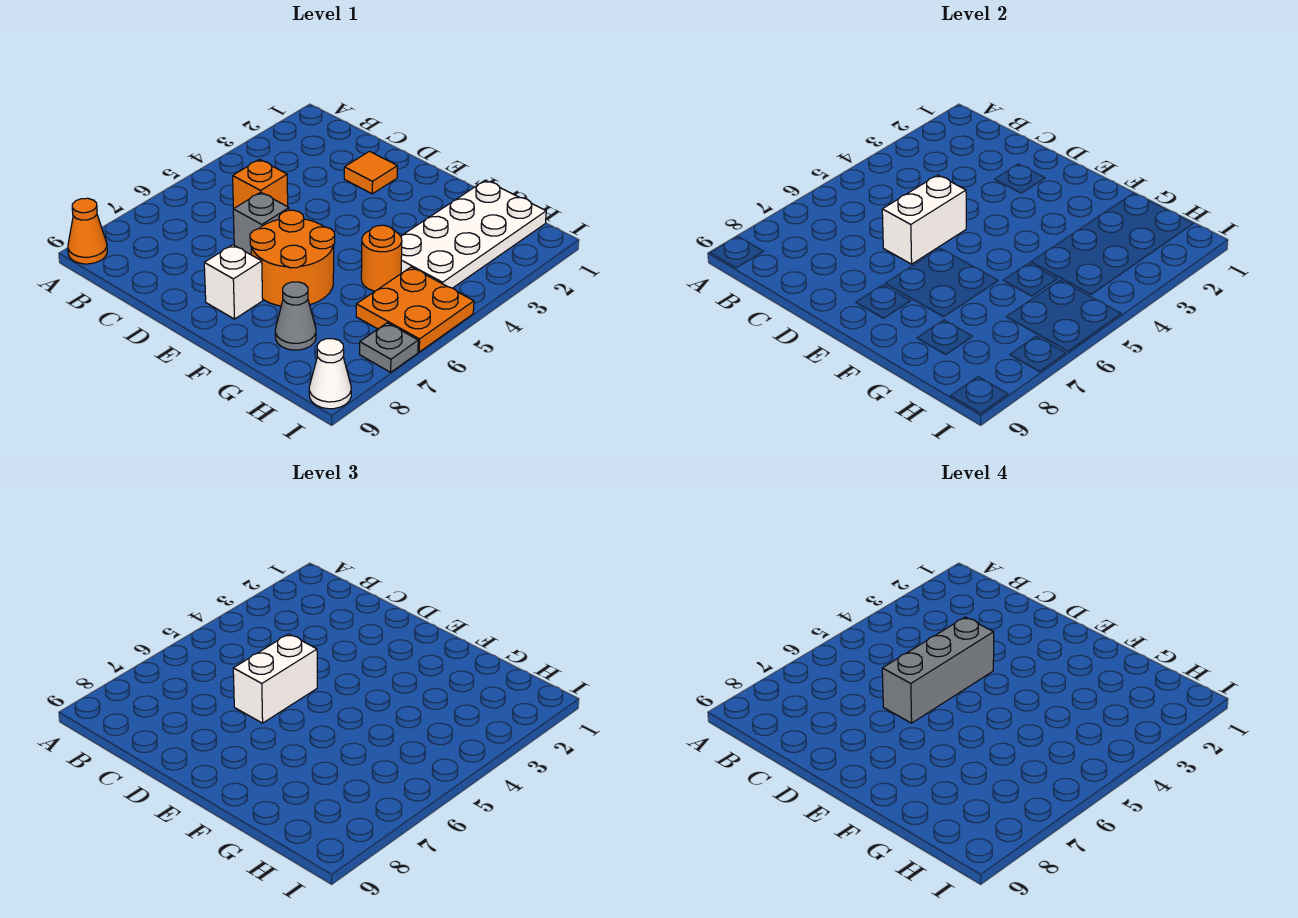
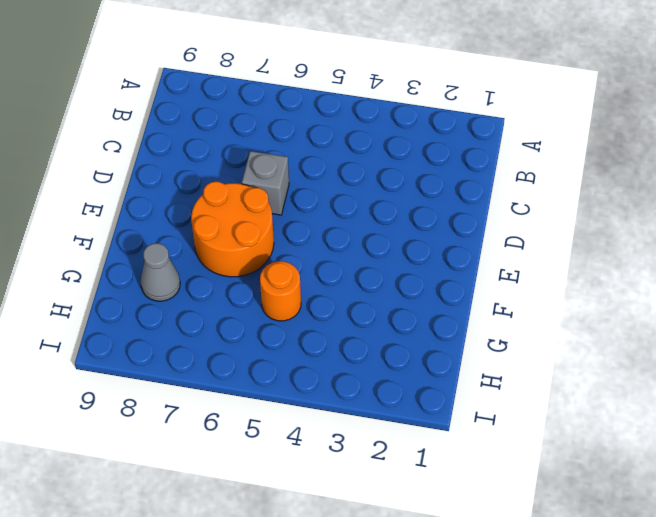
none -> orange 1x1 cone [68,198,107,264]
none -> orange 1x1 brick [233,159,288,209]
none -> orange 1x1 tile [344,151,397,194]

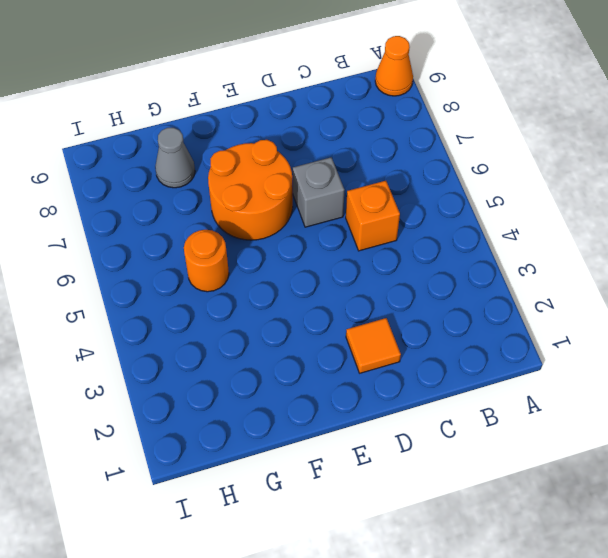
none -> white 1x1 brick [204,245,263,319]
none -> white 2x4 plate [401,180,546,288]
none -> orange 2x2 plate [356,267,474,352]

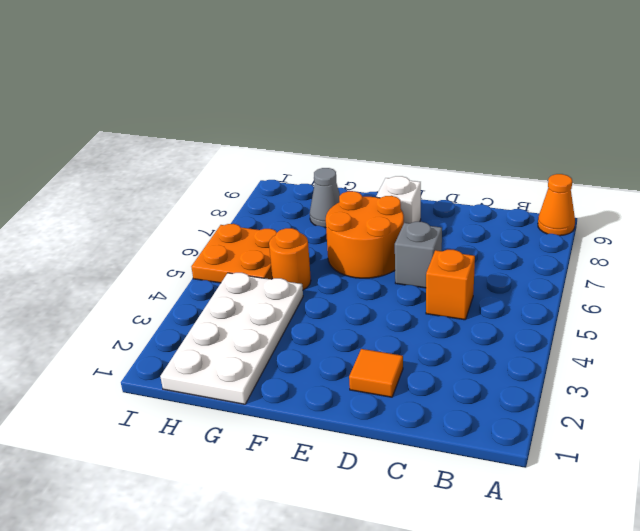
none -> grey 1x1 plate [360,323,418,372]
none -> white 1x1 cone [309,339,351,409]
none -> white 1x2 brick [882,175,966,264]

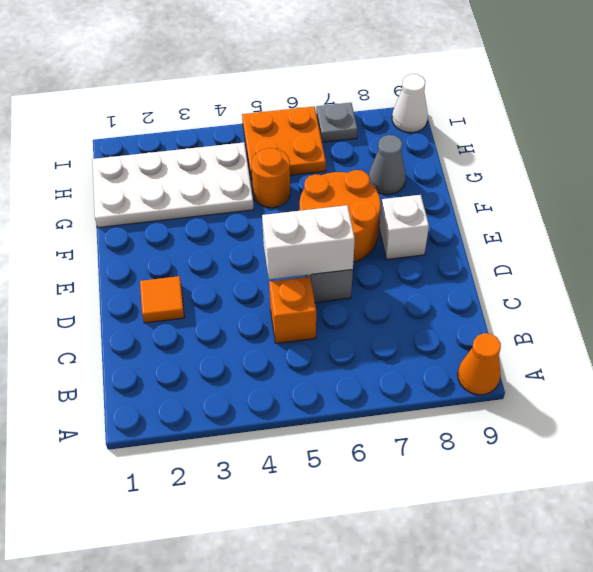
none -> white 1x2 brick [233,634,317,723]
none -> grey 1x3 brick [882,617,994,723]

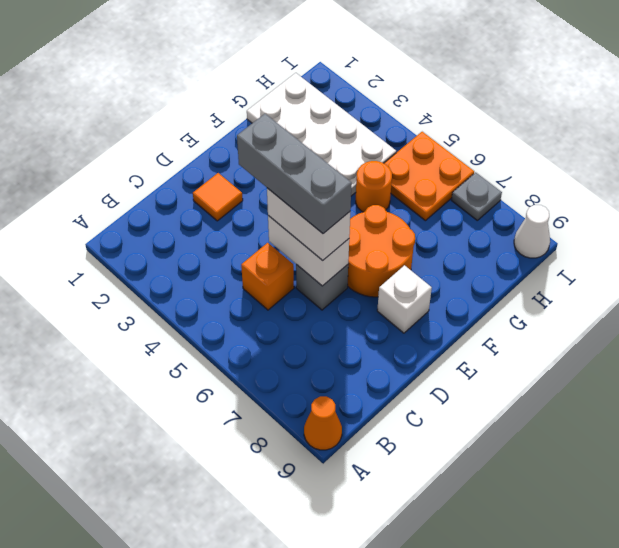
none -> grey 1x1 cone [275,282,316,350]

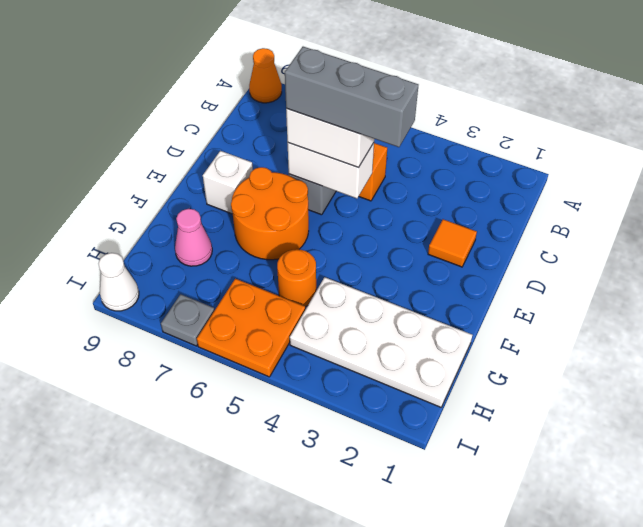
pink 1x1 cone [175,209,212,266] -> grey 1x1 cone [275,282,316,350]

